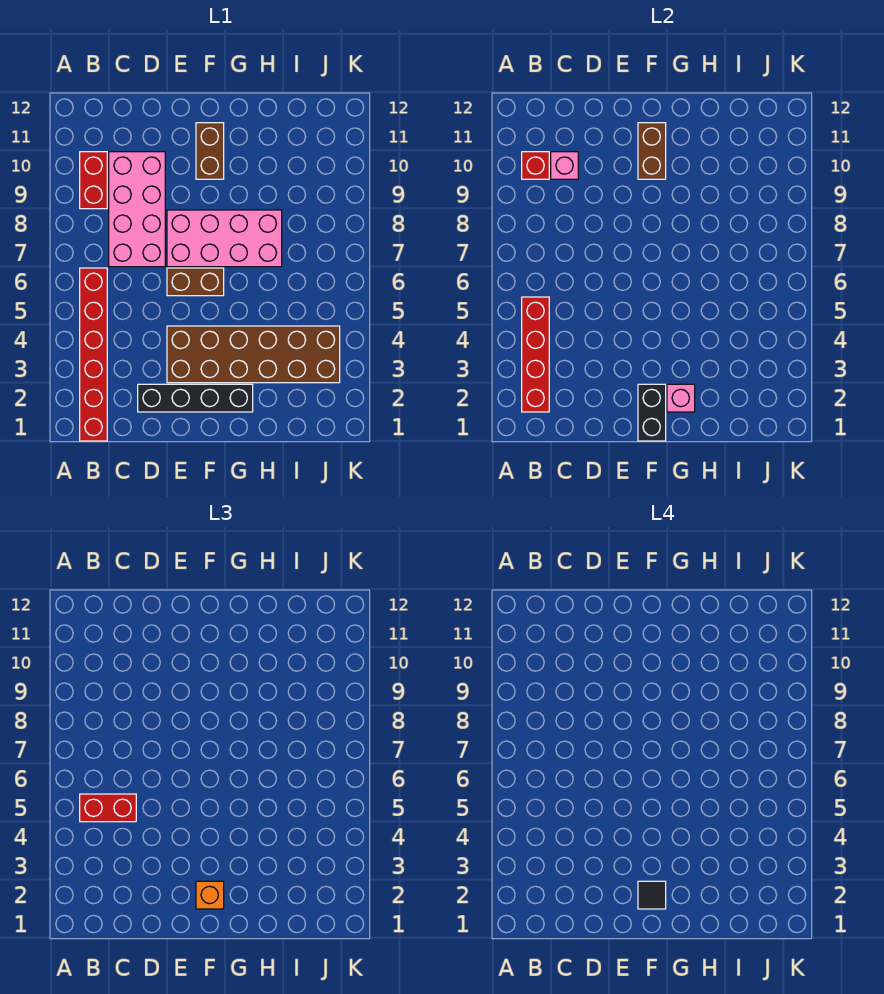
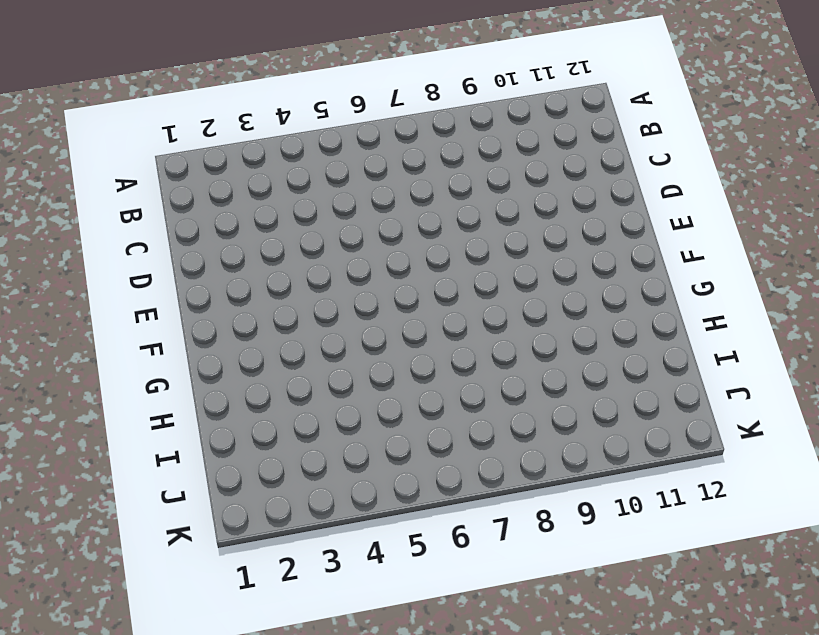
none -> red 1x6 brick [80,268,107,441]
none -> red 1x2 brick [80,152,107,209]
none -> pink 2x4 brick [109,152,165,267]

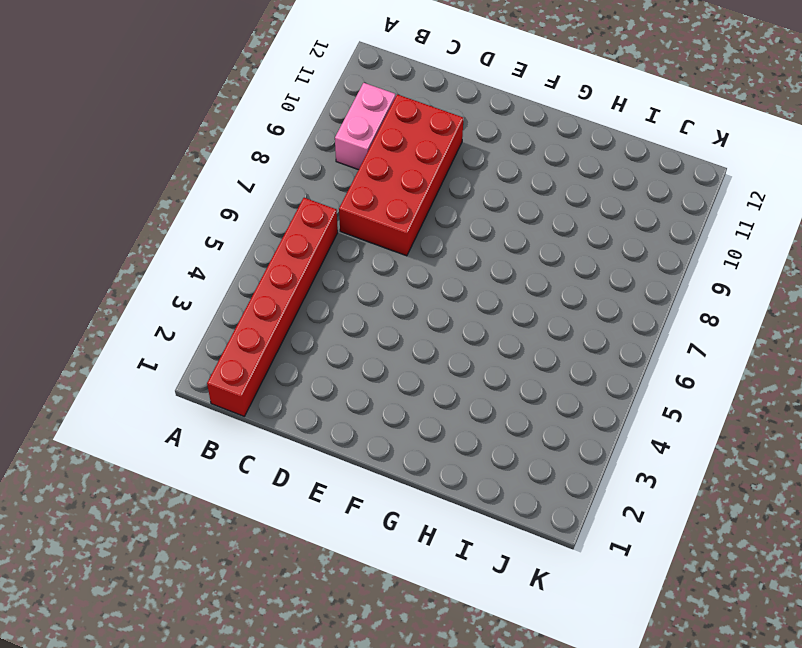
pink 1x2 brick [335,83,396,170] -> red 1x2 brick [80,152,107,209]
red 2x4 brick [339,94,463,256] -> pink 2x4 brick [109,152,165,267]
none -> black 1x4 brick [138,384,253,412]
none -> brown 2x6 brick [167,326,340,383]
none -> brown 1x2 brick [167,268,224,296]

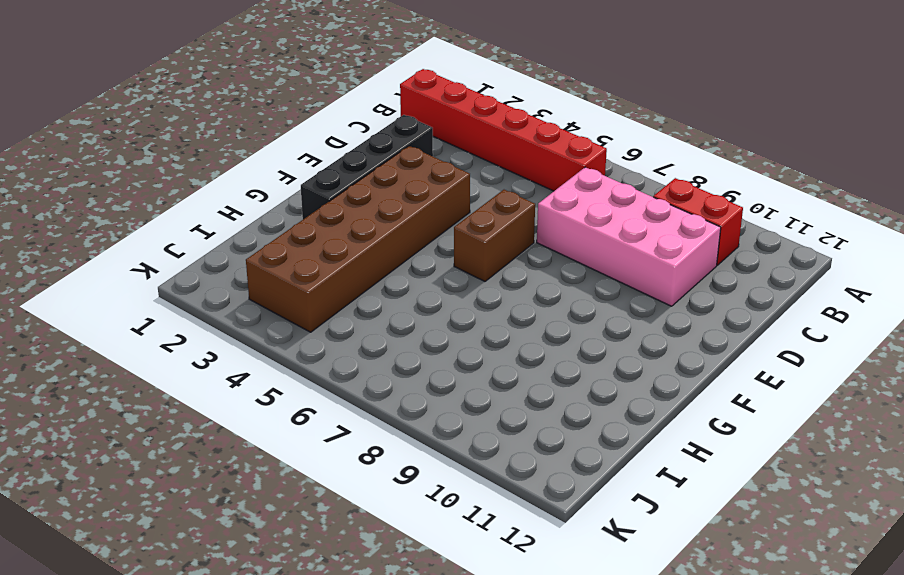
none -> pink 2x4 brick [167,210,282,267]
none -> brown 1x2 brick [196,123,224,179]
none -> red 1x4 brick [522,297,549,412]

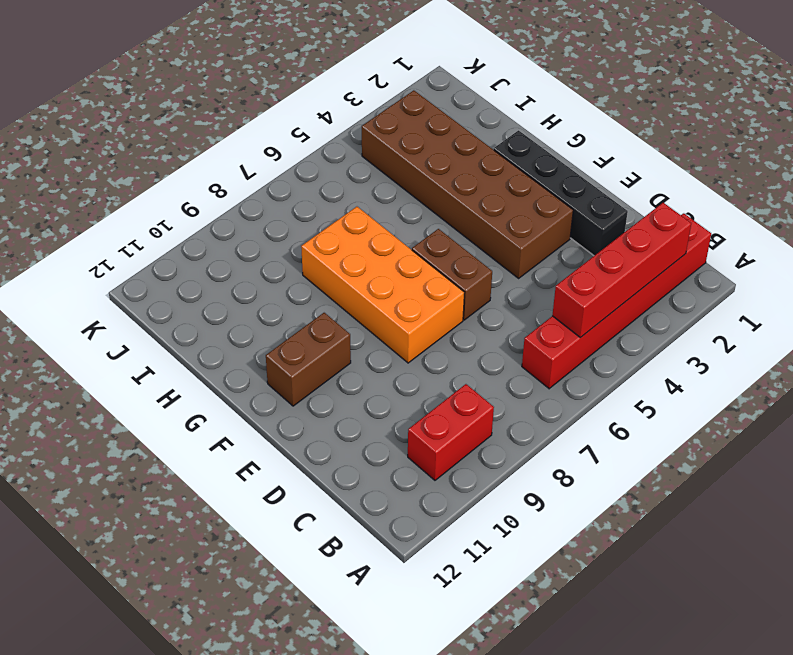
orange 2x4 brick [301,207,465,363] -> pink 2x4 brick [167,210,282,267]
none -> pink 2x4 brick [109,152,165,267]
none -> red 1x1 brick [522,152,549,179]
none -> pink 1x1 brick [551,152,578,179]

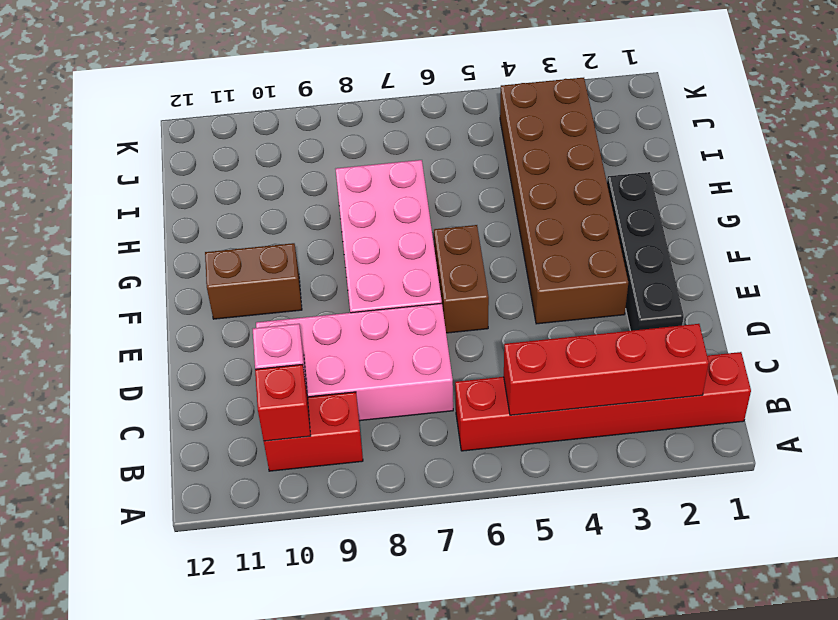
none -> black 1x2 brick [638,384,666,441]
none -> brown 1x2 brick [638,123,666,179]
none -> pink 1x1 brick [667,384,695,412]

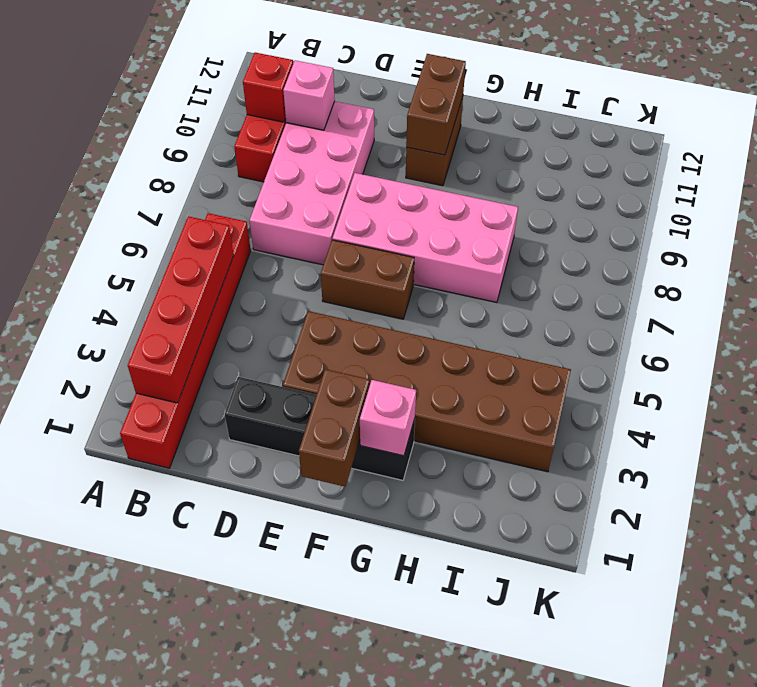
brown 1x2 brick [299,369,369,487] -> black 1x2 brick [638,384,666,441]
none -> red 1x2 brick [80,794,136,822]
none -> orange 1x1 brick [196,881,224,909]
none -> black 1x1 tile [638,881,666,909]

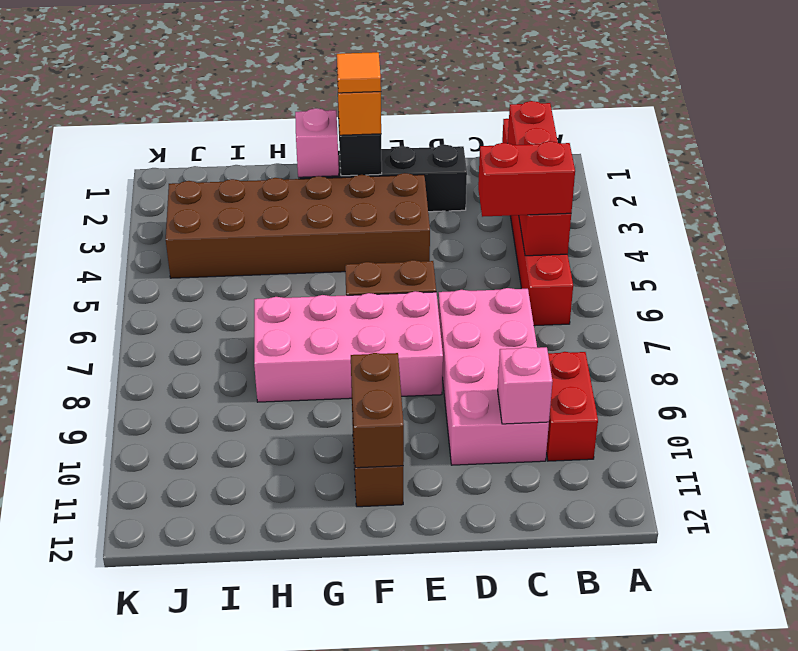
orange 1x1 tile [337,52,381,93] -> black 1x1 tile [638,881,666,909]
none -> red 1x1 brick [522,152,549,179]

